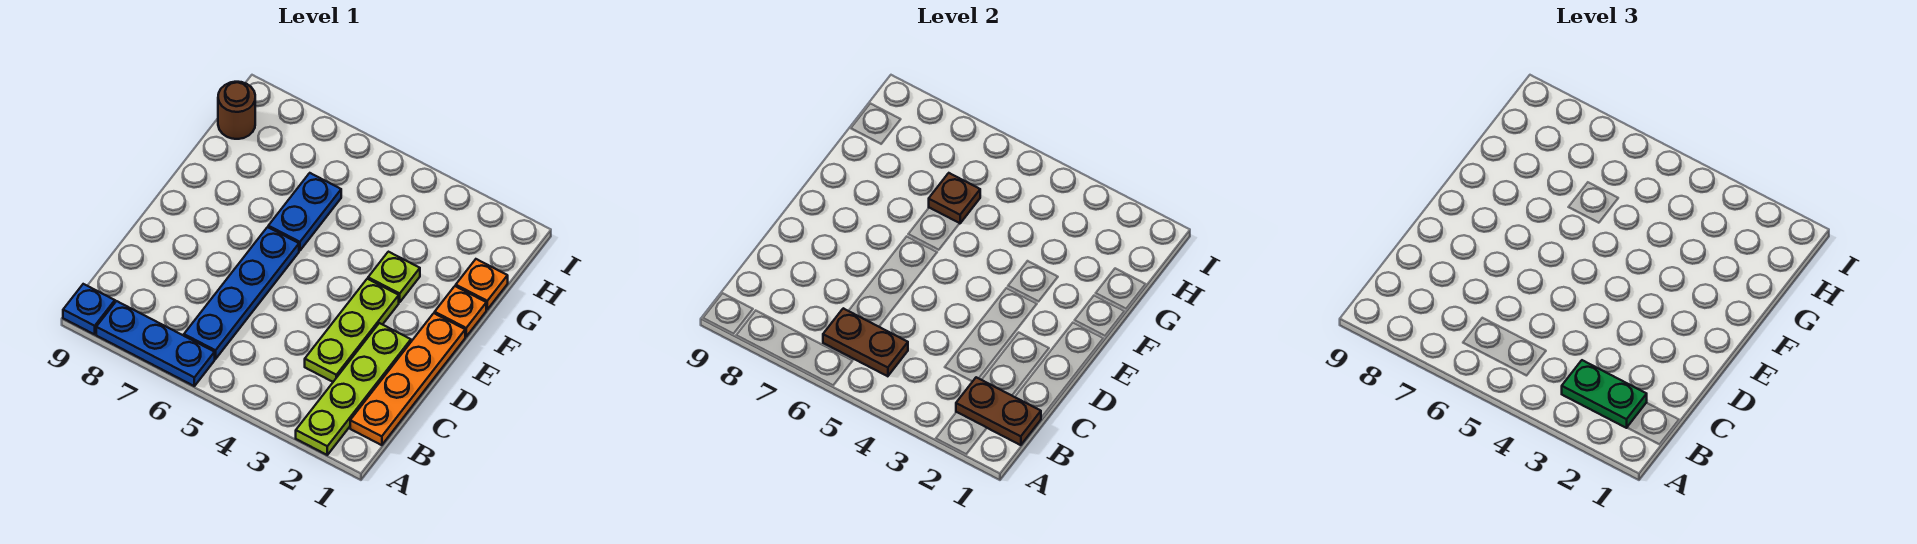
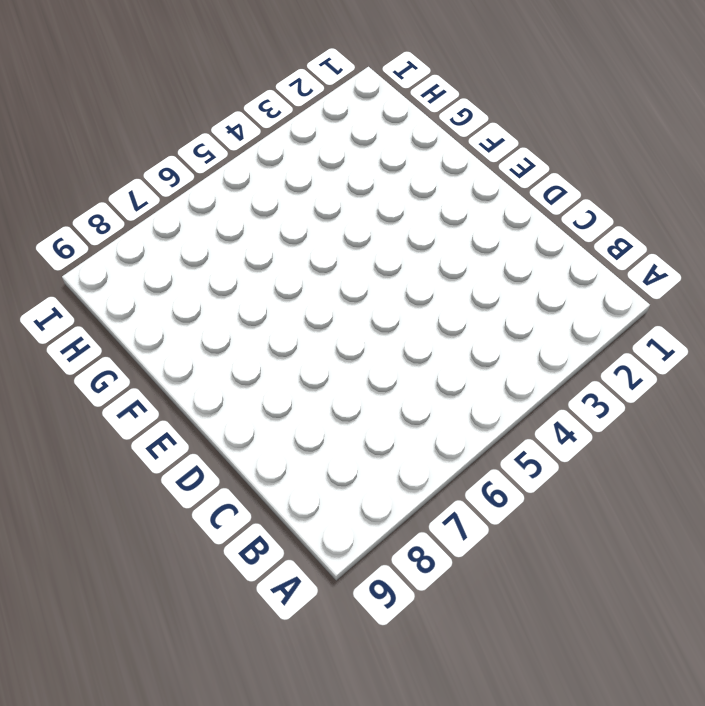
none -> lime 1x4 plate [296,323,411,455]
none -> blue 1x3 plate [96,301,215,386]
none -> blue 1x1 plate [63,284,115,334]

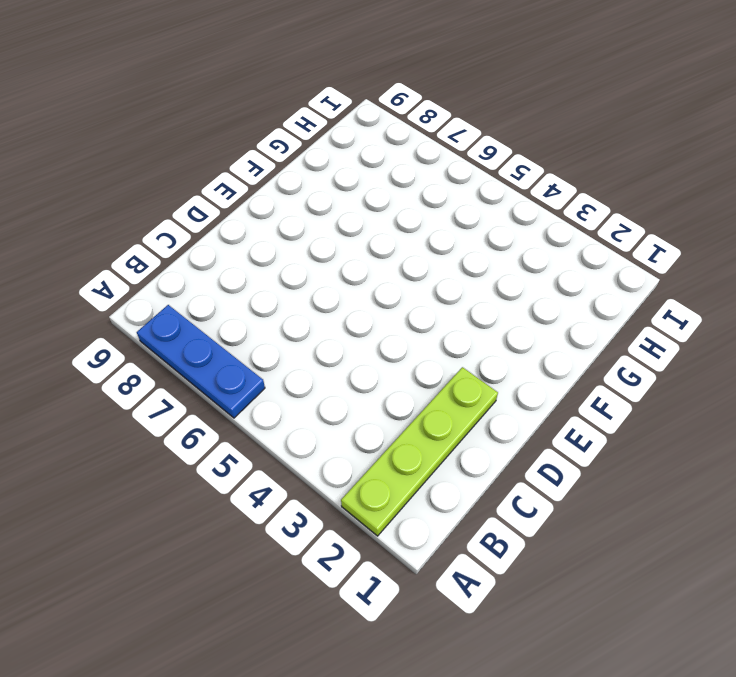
none -> blue 1x1 plate [63,284,115,334]
none -> orange 1x4 plate [350,313,465,445]
none -> blue 1x4 plate [184,227,299,359]

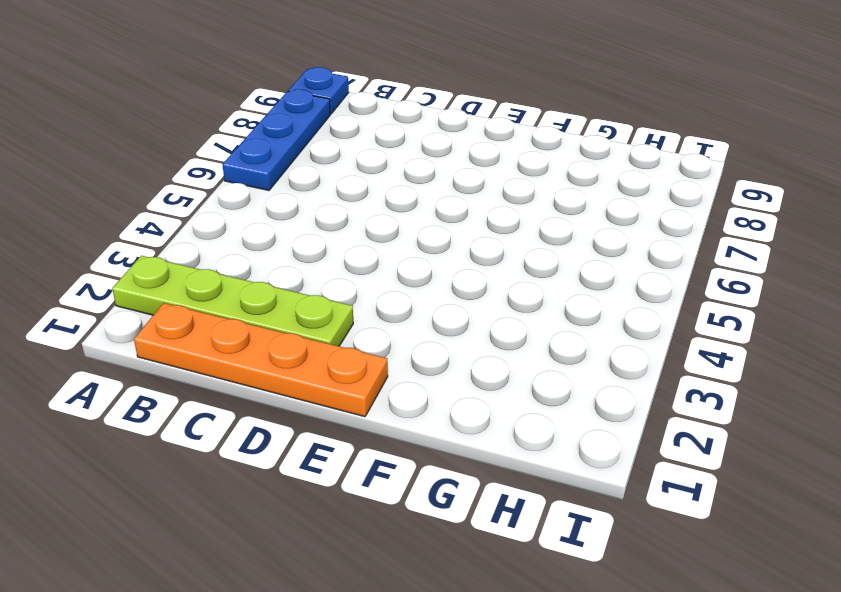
none -> blue 1x4 plate [184,227,299,359]
none -> lime 1x3 plate [305,279,399,382]
none -> orange 1x1 plate [435,286,486,337]

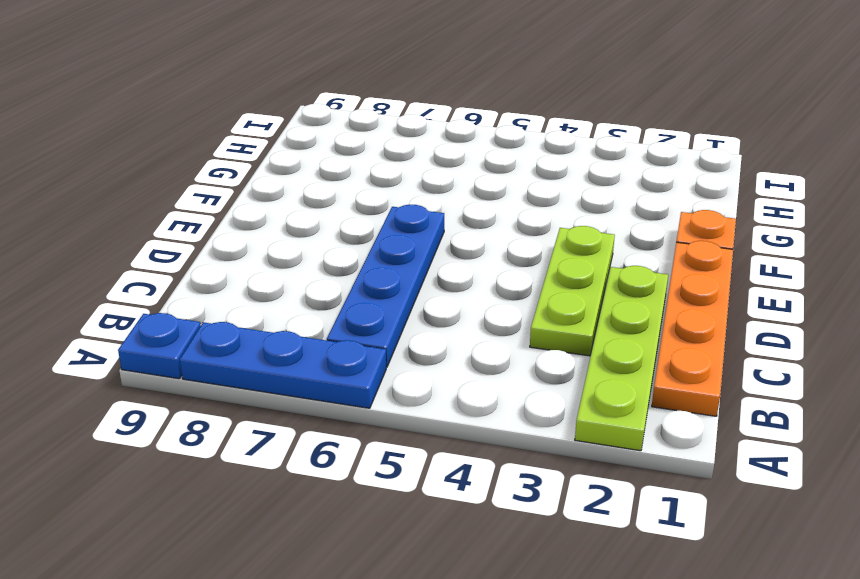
none -> lime 1x1 plate [368,252,420,302]
none -> blue 1x2 plate [268,173,341,251]
none -> orange 1x1 plate [456,259,508,309]

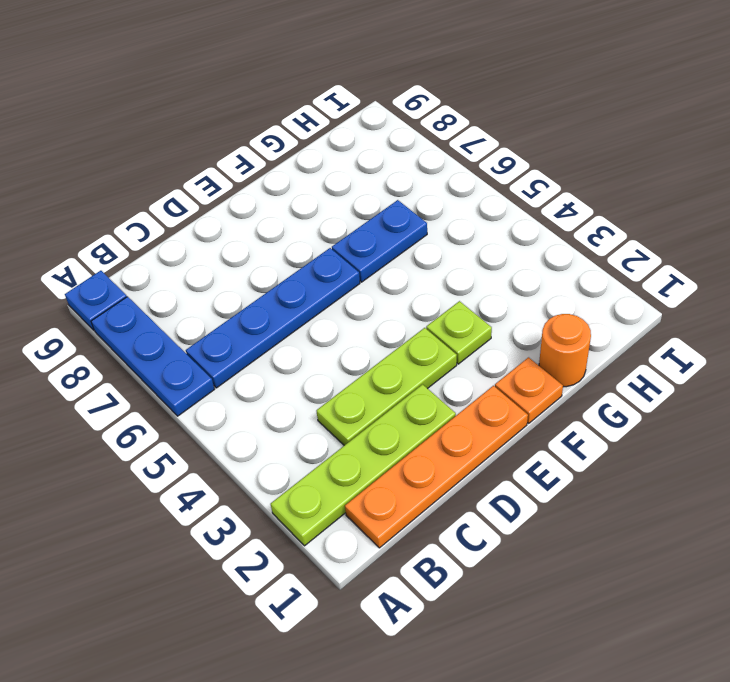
orange 1x1 round brick [539,314,591,387] -> orange 1x1 plate [456,259,508,309]
none -> brown 1x1 round brick [218,82,255,139]
none -> brown 1x2 plate [956,377,1041,445]
none -> brown 1x2 plate [823,308,908,376]

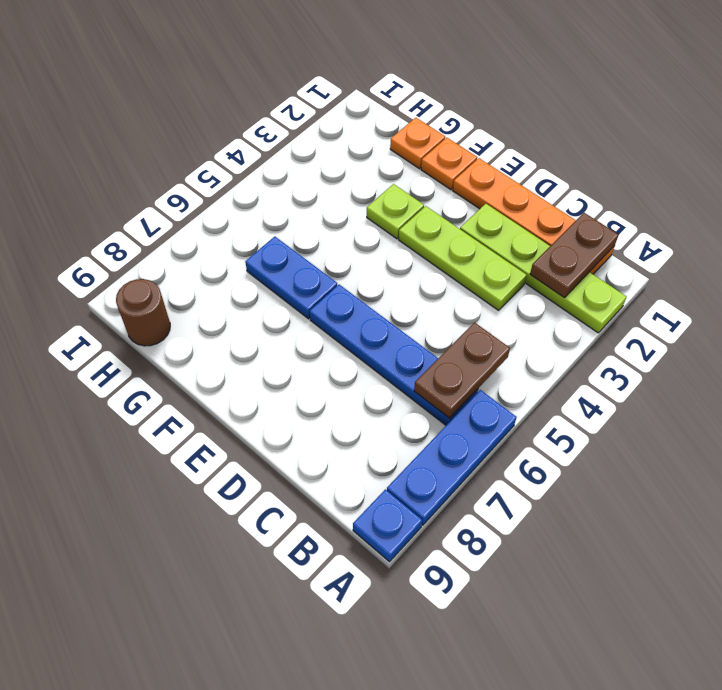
none -> brown 1x1 plate [929,173,980,224]
none -> green 1x2 plate [1562,360,1647,428]

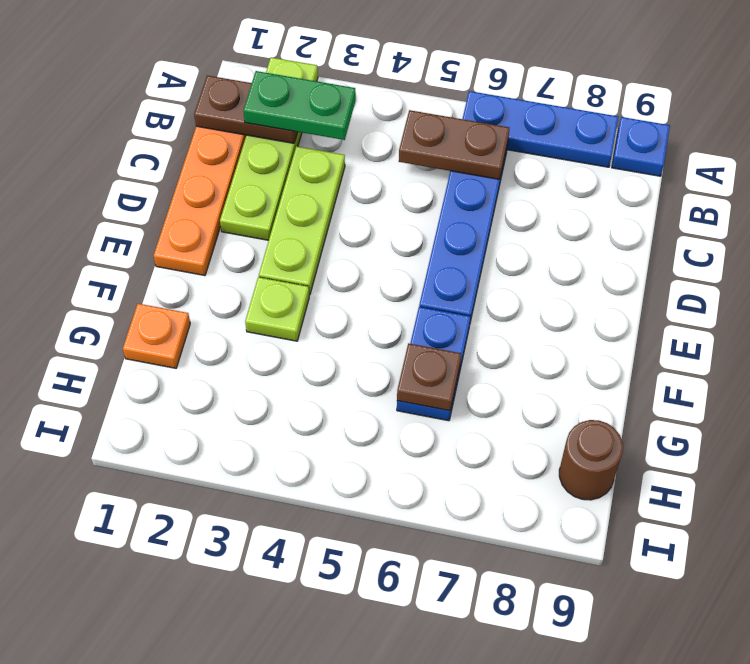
none -> orange 1x1 plate [435,286,486,337]

